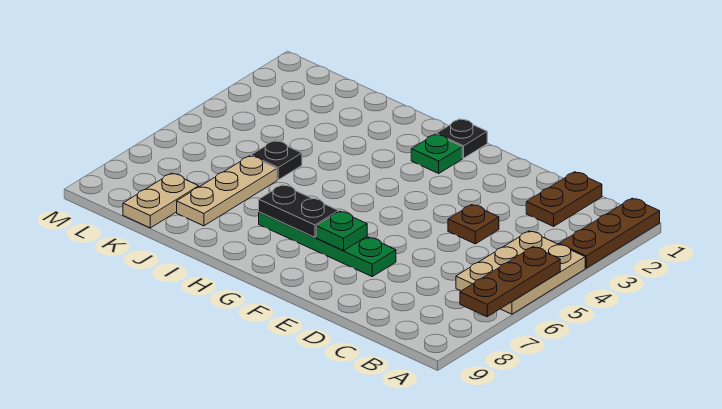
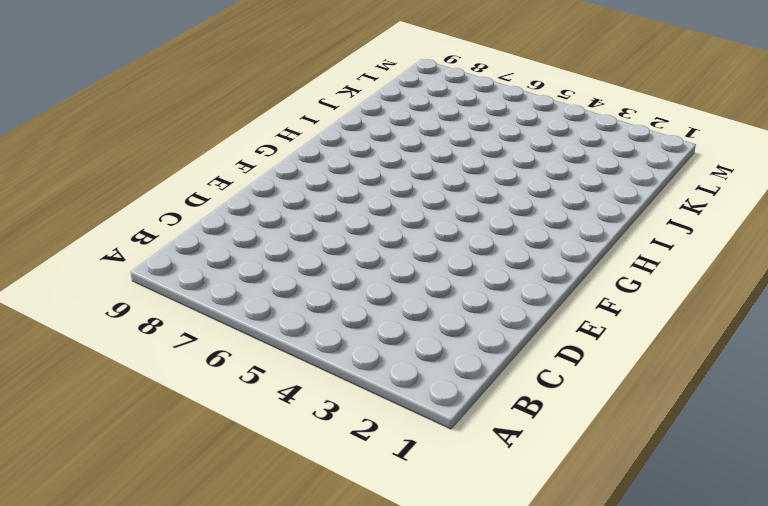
none -> brown 1x3 plate [559,198,660,268]
none -> tan 2x3 plate [456,231,585,314]
none -> brown 1x2 plate [526,172,602,226]

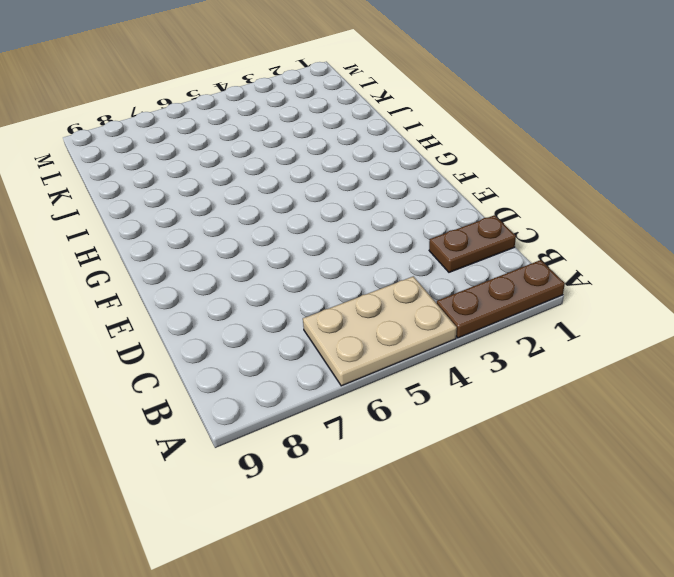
none -> brown 1x1 plate [448,205,499,244]
none -> green 1x4 plate [259,212,396,277]
none -> black 1x1 plate [436,119,487,158]

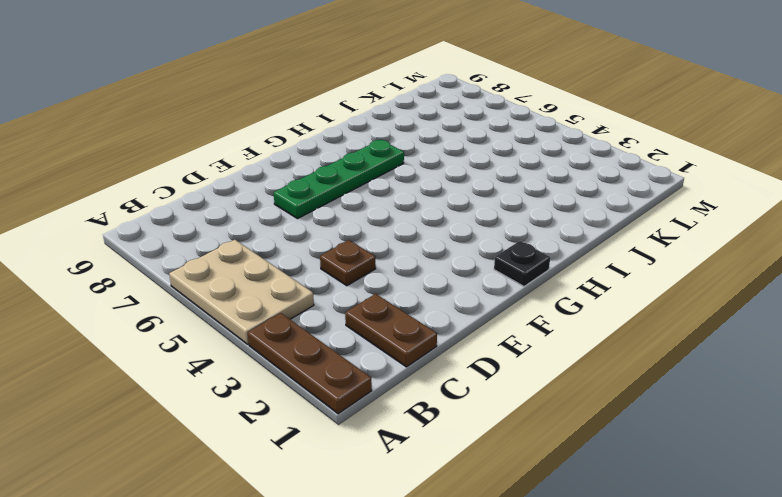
none -> green 1x1 plate [411,134,462,173]
none -> black 1x1 plate [251,141,302,180]
none -> tan 1x3 plate [177,156,277,226]

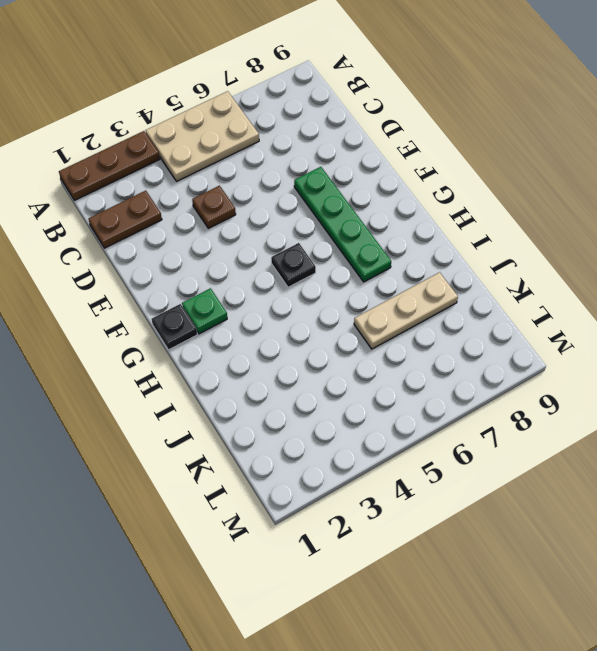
black 1x1 plate [271,243,316,287] -> black 1x1 plate moved to [251,141,302,180]
none -> tan 1x2 plate [123,173,199,228]
none -> brown 1x3 plate [460,247,560,317]
none -> green 1x1 plate [316,211,367,251]

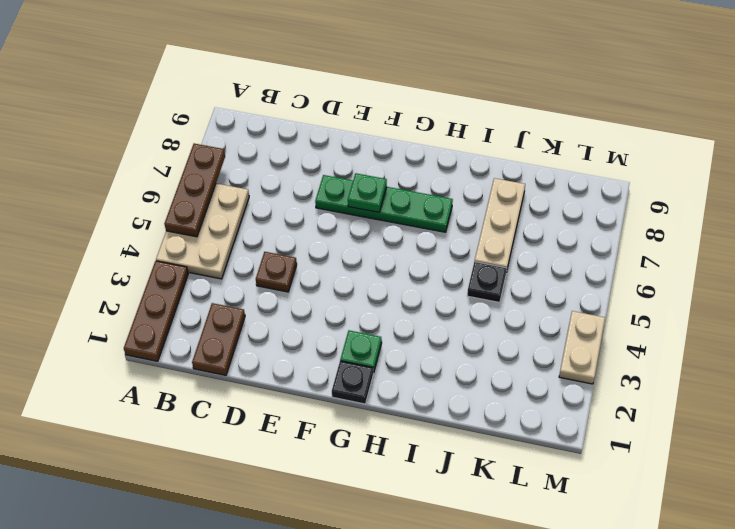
tan 1x2 plate [559,311,605,384] -> tan 1x2 plate moved to [123,173,199,228]
none -> black 1x2 plate [259,185,338,238]

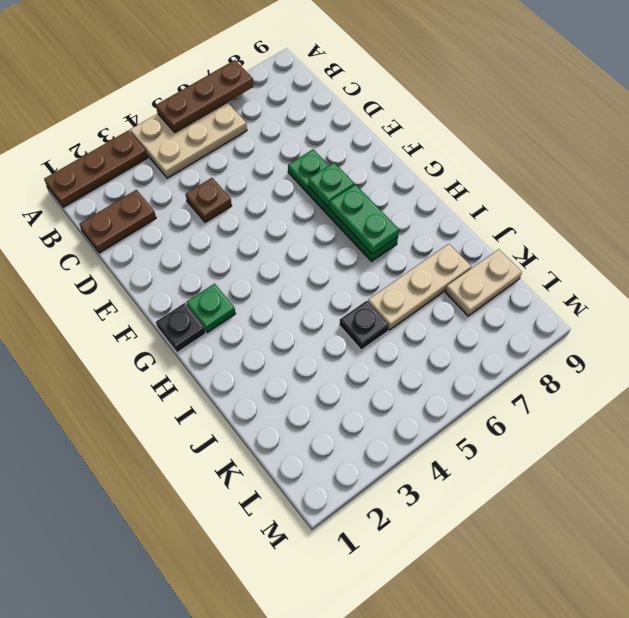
green 1x2 plate [329,185,399,254] -> black 1x2 plate [259,185,338,238]

